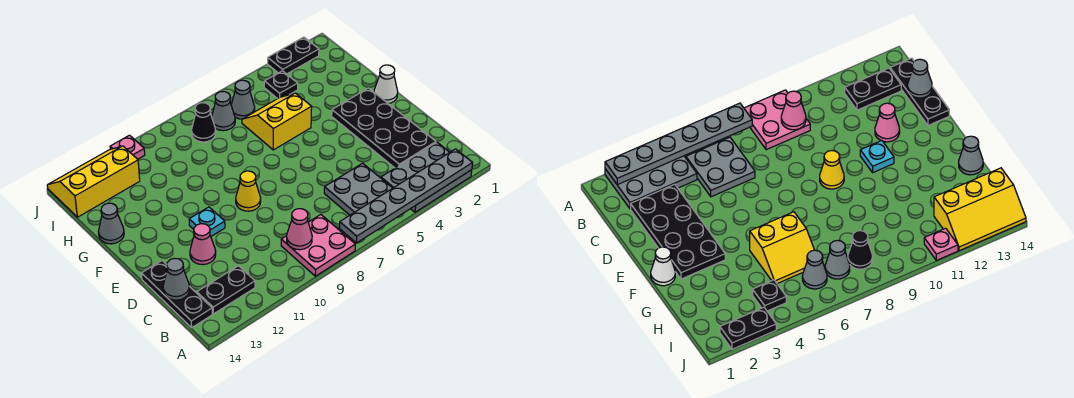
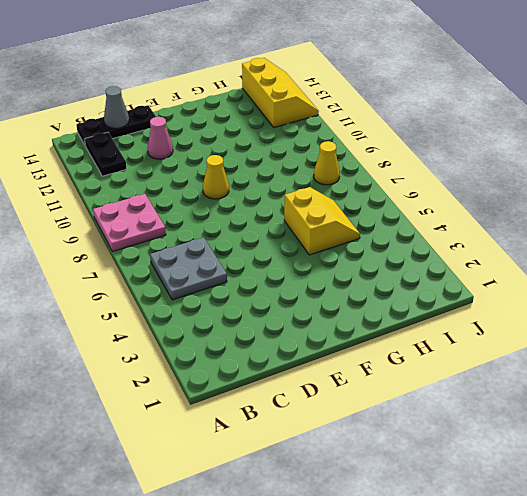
yellow 1x1 cone [314,141,340,185] -> black 1x1 cone [192,103,216,142]
none -> grey 2x3 plate [381,142,472,212]
none -> black 2x4 plate [332,88,436,168]
none -> cyan 1x1 plate [189,207,225,236]

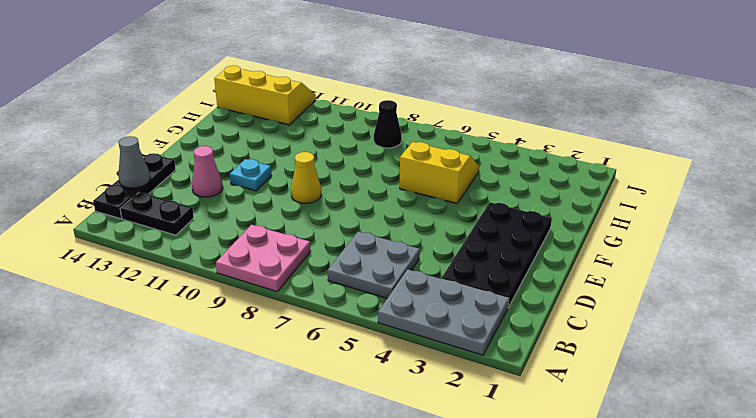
none -> white 1x1 cone [374,65,398,103]
none -> grey 1x1 cone [98,203,124,244]
none -> black 1x1 plate [264,71,298,99]

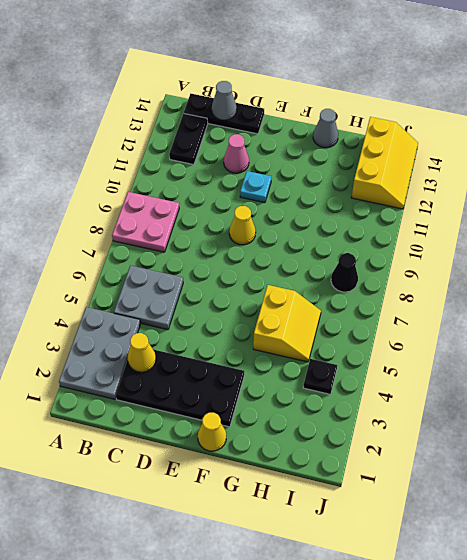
yellow 1x1 cone [128,333,156,372] -> none
yellow 1x1 cone [198,413,226,451] -> white 1x1 cone [374,65,398,103]
none -> grey 1x1 cone [231,80,255,119]
none -> grey 1x1 cone [212,92,235,131]
none -> black 1x2 plate [268,37,319,74]

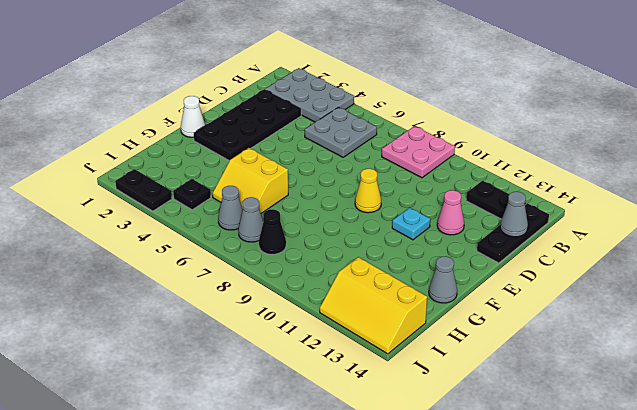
none -> pink 1x1 plate [110,135,145,159]
none -> grey 1x6 plate [339,149,473,243]
none -> pink 1x1 cone [287,209,312,250]

